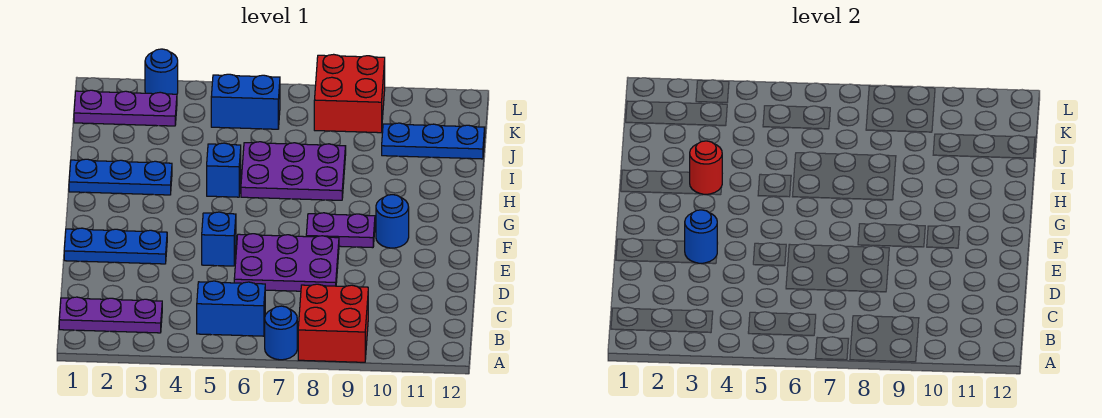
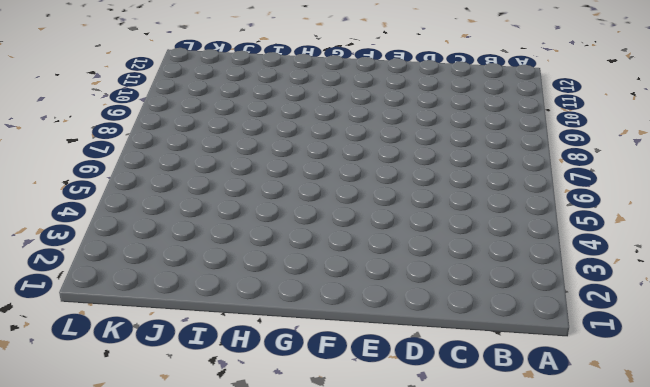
none -> blue 1x1 round brick [265,306,297,360]
none -> red 2x2 brick [298,284,368,362]
none -> purple 1x3 plate [59,297,162,333]

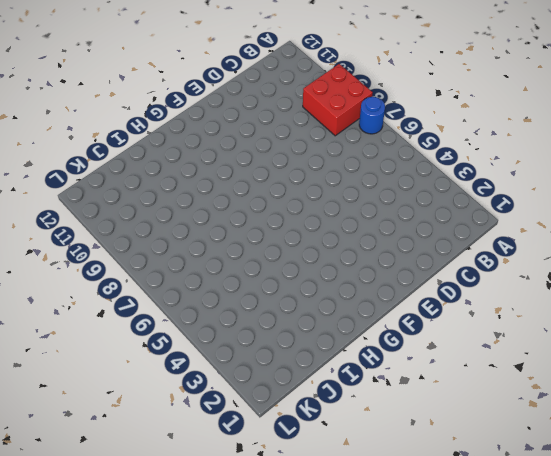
none -> purple 1x3 plate [59,297,162,333]
none -> blue 1x2 brick [197,281,265,336]
none -> purple 2x3 plate [234,234,339,291]

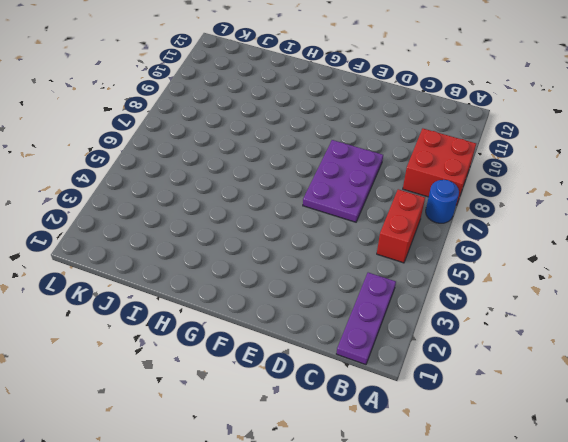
red 1x2 brick [377,189,425,263] -> blue 1x2 brick [197,281,265,336]
none -> blue 1x3 plate [64,228,167,264]
none -> blue 1x1 brick [202,212,236,266]
none -> purple 1x2 plate [306,213,375,248]

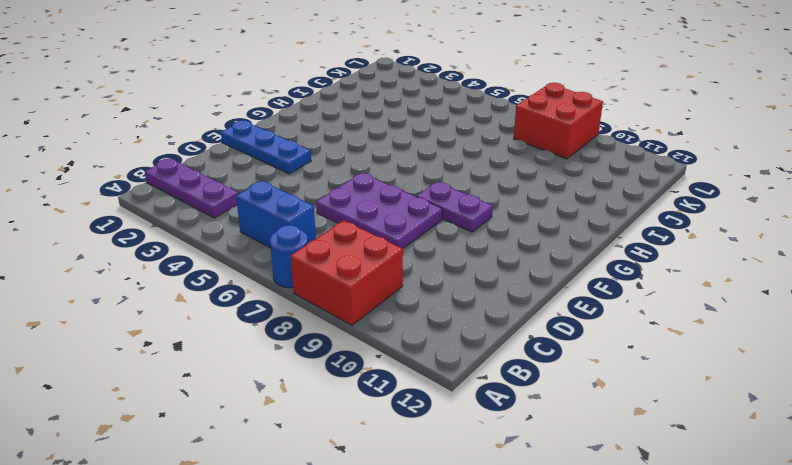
none -> blue 1x1 brick [202,212,236,266]
none -> blue 1x1 round brick [376,195,409,248]
none -> blue 1x3 plate [69,159,172,195]

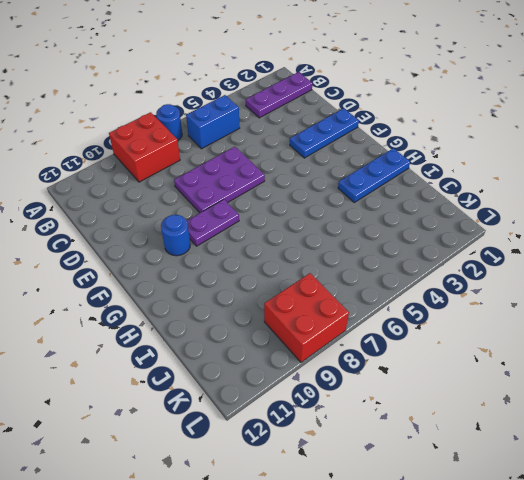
none -> blue 1x1 brick [202,212,236,266]
none -> blue 1x1 brick [207,143,241,197]
none -> purple 2x3 plate [241,142,346,200]

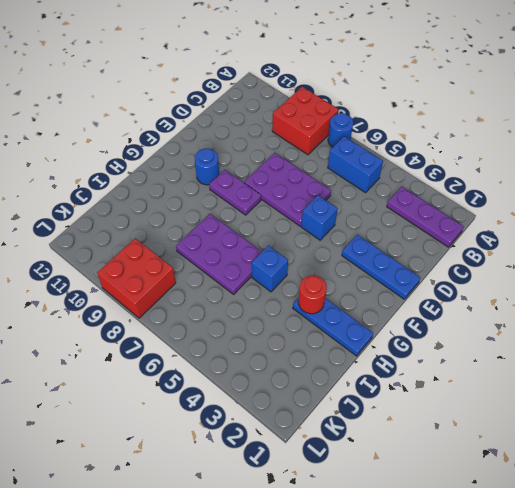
none -> blue 1x3 plate [382,123,485,159]
none -> purple 1x3 plate [74,90,177,126]
none -> blue 1x2 brick [211,74,280,129]

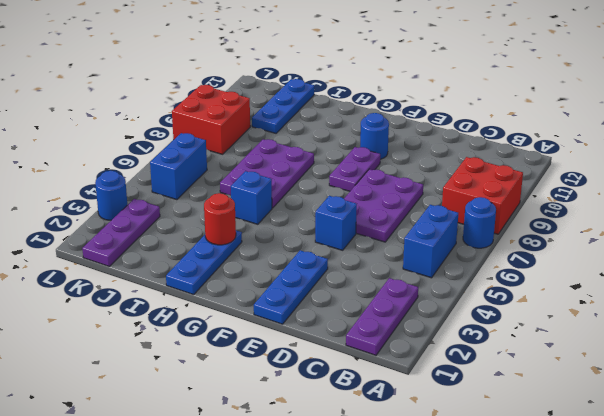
none -> blue 1x1 round brick [685,210,717,263]

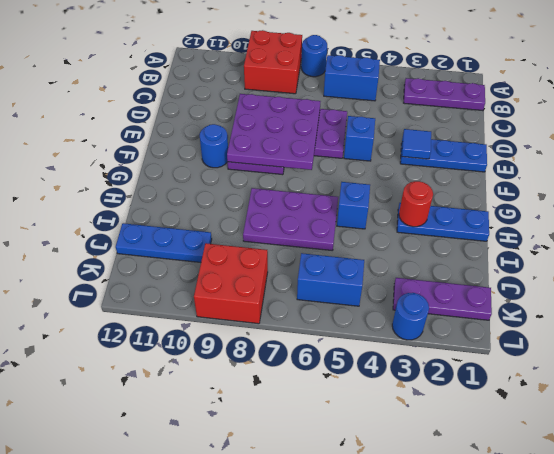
purple 3x3 plate [227,94,320,170] -> none
blue 1x1 tile [402,129,431,159] -> blue 1x1 round brick [685,210,717,263]

